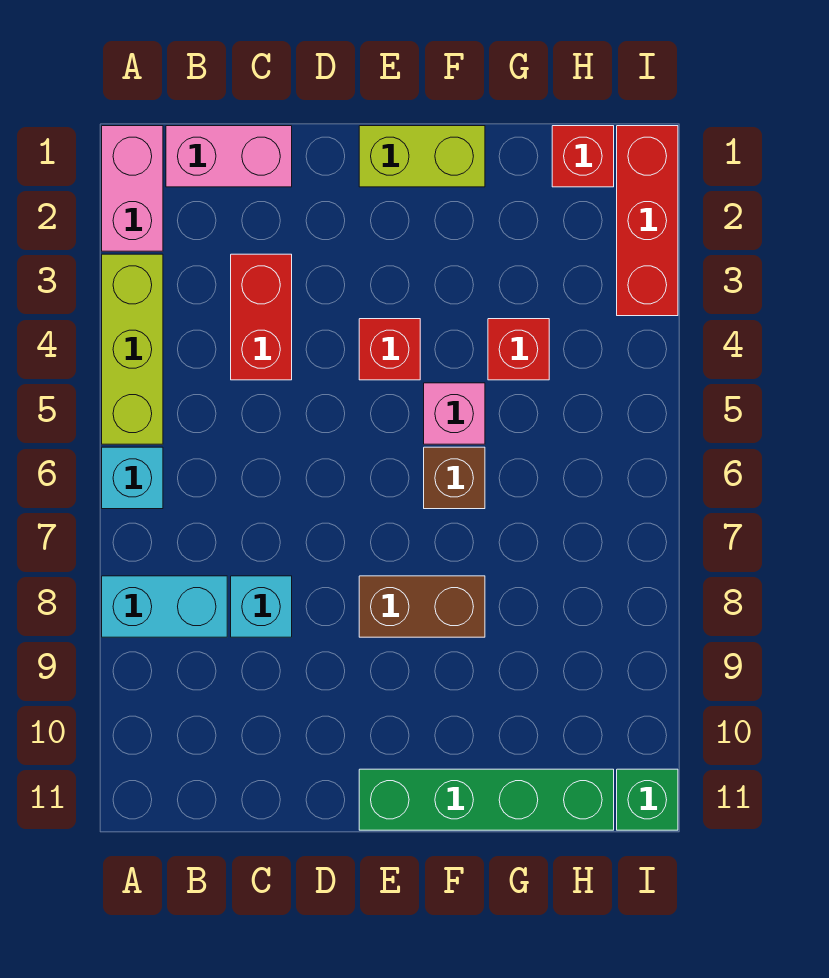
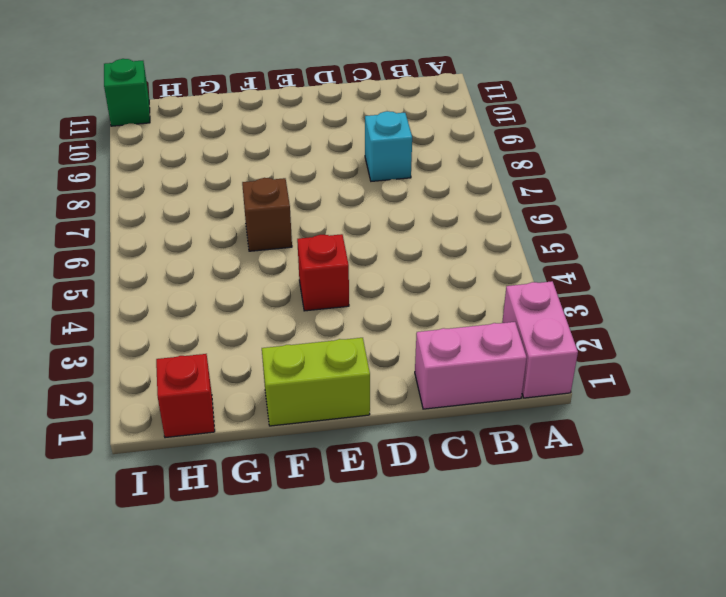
none -> lime 1x3 brick [102,254,163,444]
none -> cyan 1x1 brick [102,447,163,509]
none -> cyan 1x2 brick [102,576,227,637]

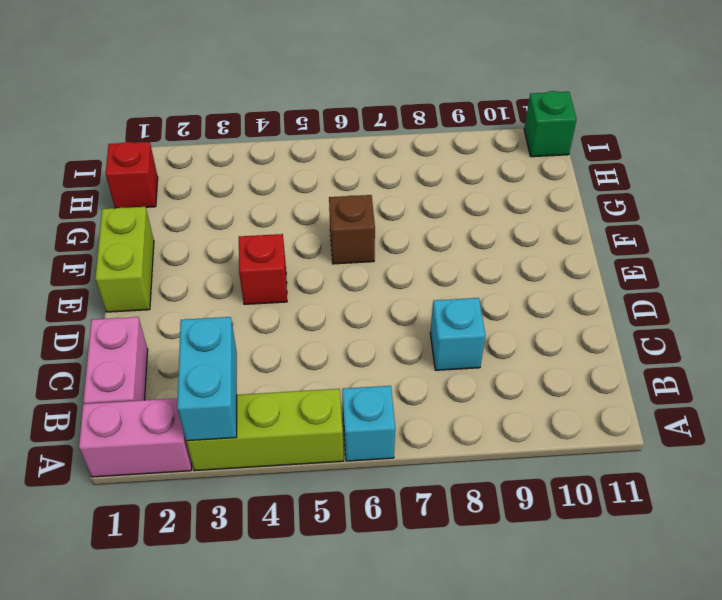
cyan 1x2 brick [177,317,237,441] -> cyan 1x2 brick moved to [102,576,227,637]
none -> red 1x2 brick [231,254,292,380]
none -> brown 1x2 brick [359,576,485,637]
none -> green 1x4 brick [359,769,614,830]

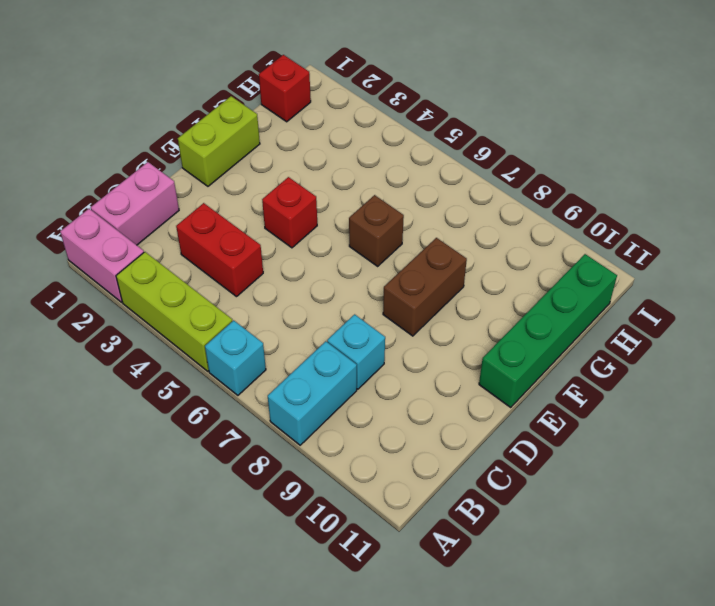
none -> pink 1x1 brick [424,383,485,444]
none -> red 1x1 brick [488,319,549,380]
none -> red 1x3 brick [617,126,678,316]

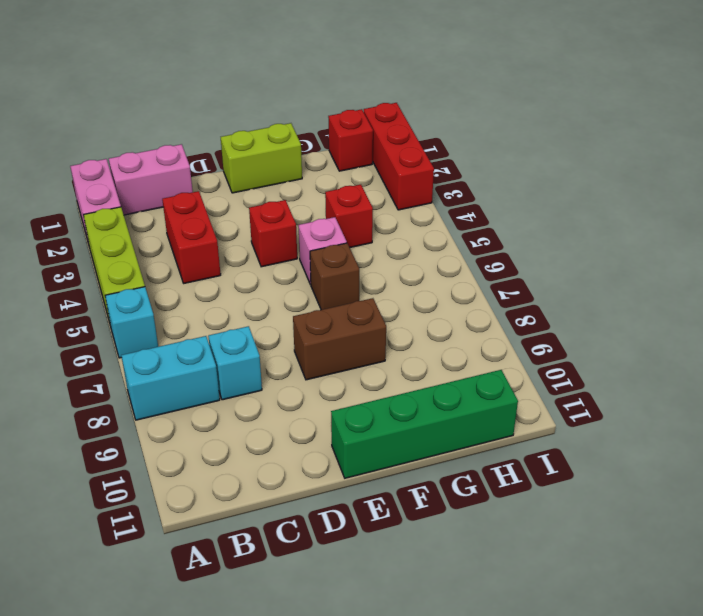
none -> green 1x1 brick [617,769,678,830]

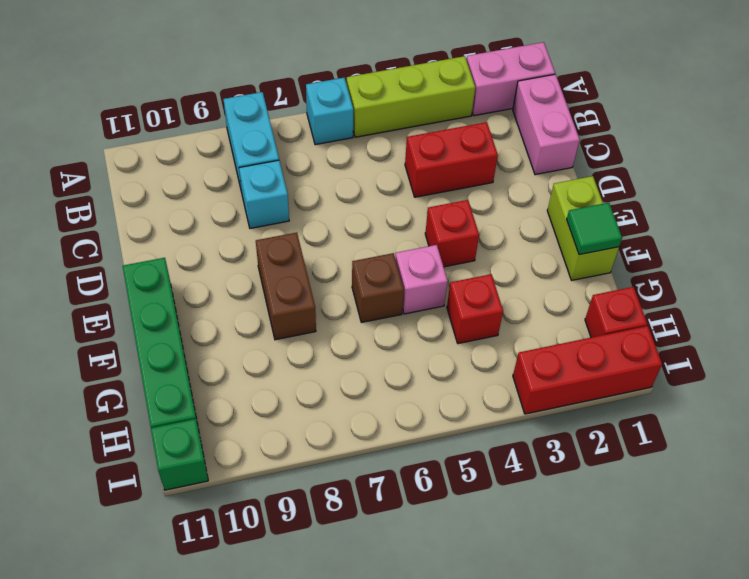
green 1x1 tile [567,203,622,255] -> none

